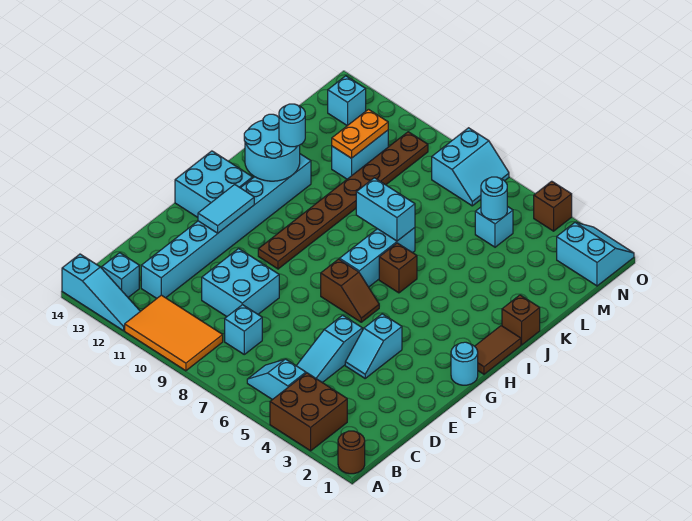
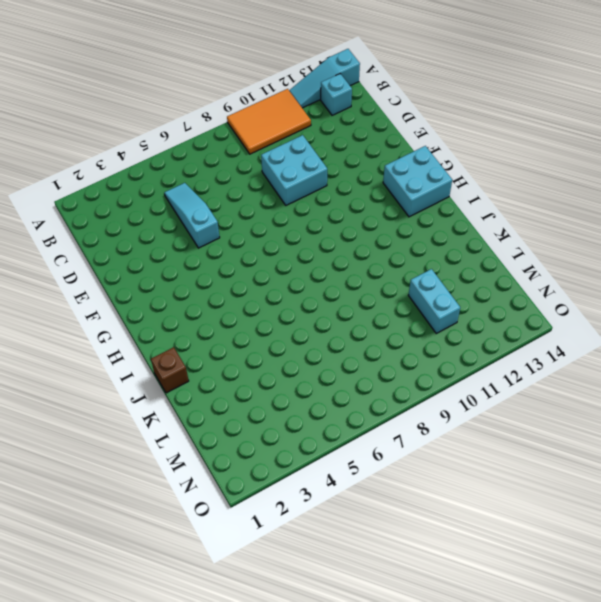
none -> brown 1x1 round brick [338,431,365,474]
none -> brown 2x2 brick [270,373,347,451]
none -> cyan 1x2 slope [247,359,306,400]
none -> cyan 1x1 brick [225,305,262,354]

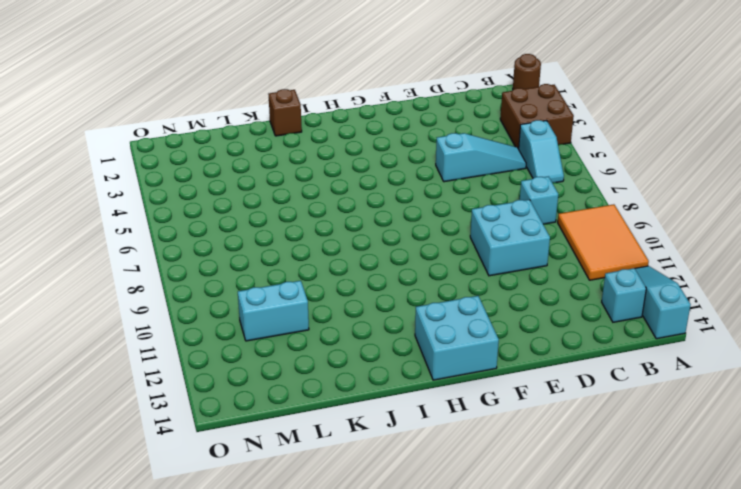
none -> cyan 1x8 brick [141,154,311,298]
none -> cyan 1x2 slope [345,314,402,378]
none -> cyan 1x1 round brick [451,342,478,385]
none -> brown 1x2 slope [321,259,379,322]

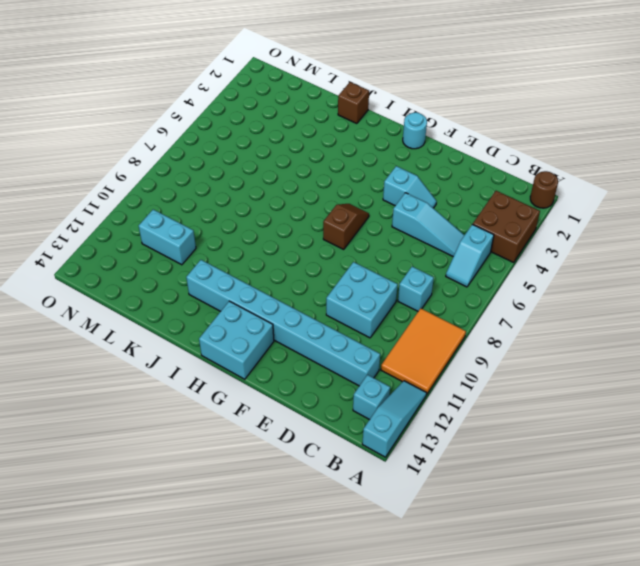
none -> brown 1x8 plate [258,132,428,269]
none -> brown 1x2 tile [475,326,521,374]
none -> cyan 1x3 brick [340,228,415,287]
none -> brown 1x1 brick [379,243,417,293]

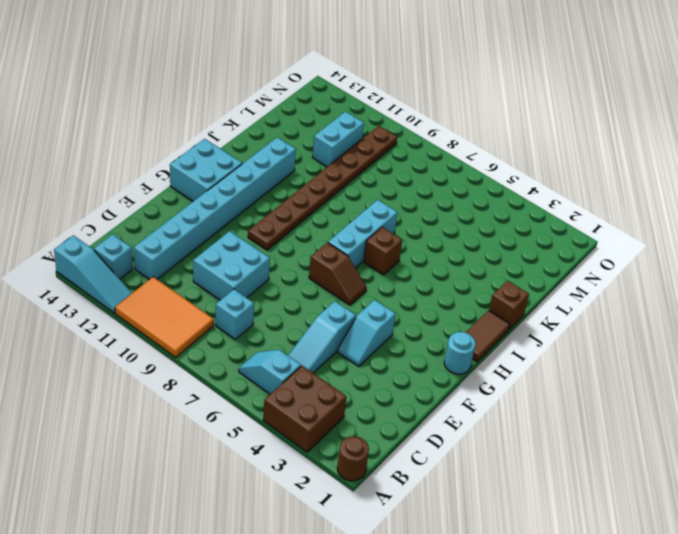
none -> cyan 1x1 brick [475,206,513,247]
none -> cyan 2x2 slope [557,222,634,286]
none -> cyan 2x2 slope [432,128,509,206]
none -> cyan 1x1 brick [328,76,366,126]

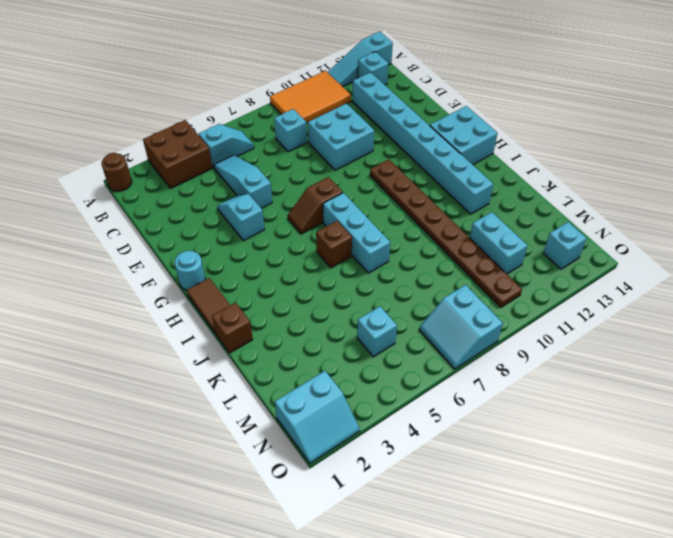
none -> brown 1x1 brick [534,181,572,231]
none -> cyan 1x2 tile [198,184,254,233]
none -> cyan 2x2 round brick [244,114,300,181]
none -> cyan 1x2 brick [356,178,415,241]

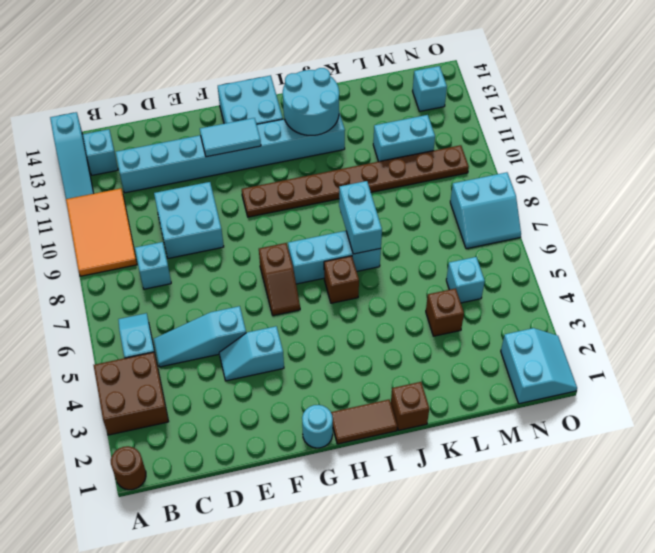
brown 1x1 brick [426,288,464,336] -> brown 1x1 brick moved to [534,181,572,231]
none -> orange 1x2 plate [332,109,388,158]
none -> cyan 1x1 round brick [481,177,507,220]
none -> cyan 1x1 round brick [279,104,305,147]

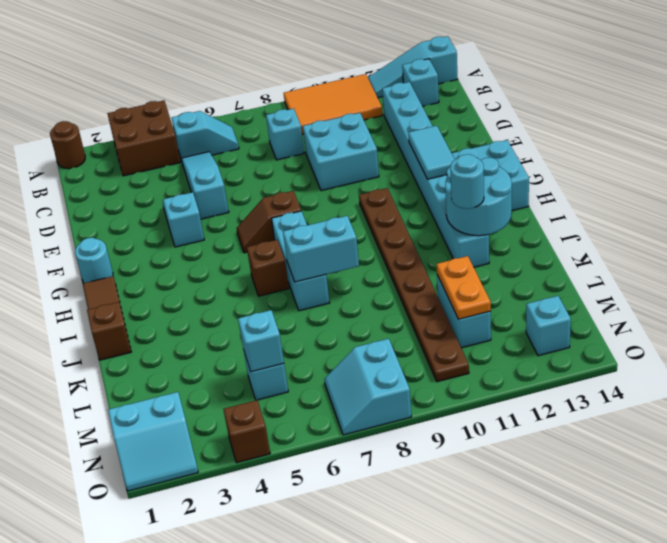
cyan 1x1 brick [238,310,284,372] -> cyan 1x1 round brick [481,177,507,220]

